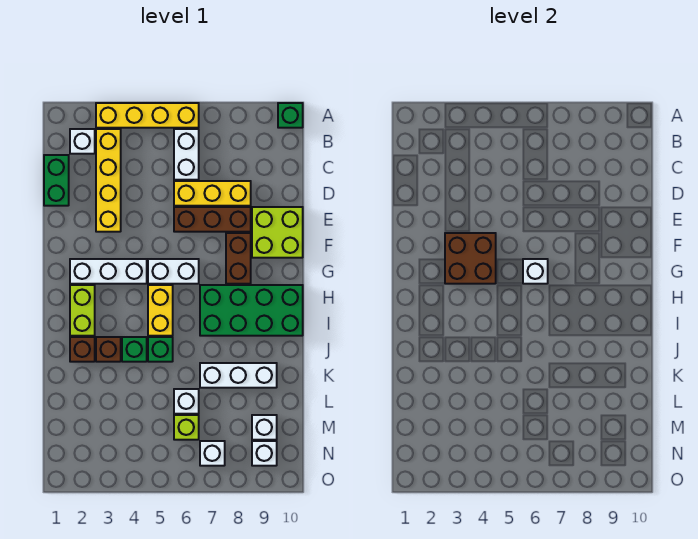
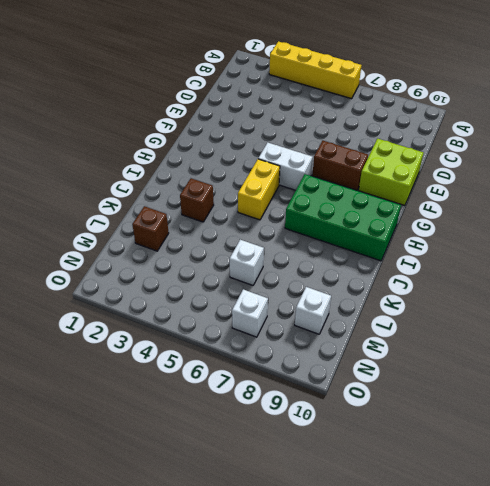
brown 1x2 brick [312,141,368,190] -> brown 1x2 brick turned to [226,233,251,284]
brown 1x1 brick [132,206,169,251] -> brown 1x1 brick moved to [70,337,95,362]
none -> green 1x1 brick [278,103,303,128]
none -> white 1x1 brick [70,129,95,154]
none -> yellow 1x4 brick [96,129,121,232]

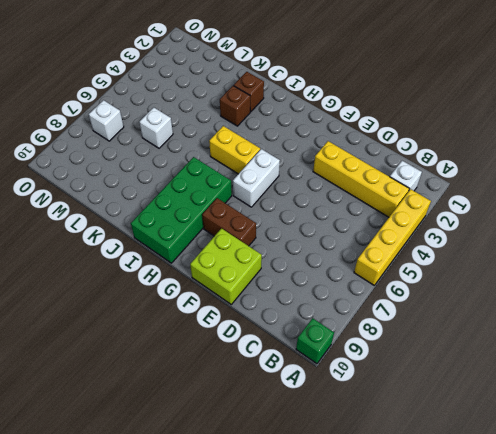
none -> white 1x2 brick [174,129,199,180]
none -> green 1x2 brick [44,155,69,206]
none -> yellow 1x3 brick [174,181,251,206]

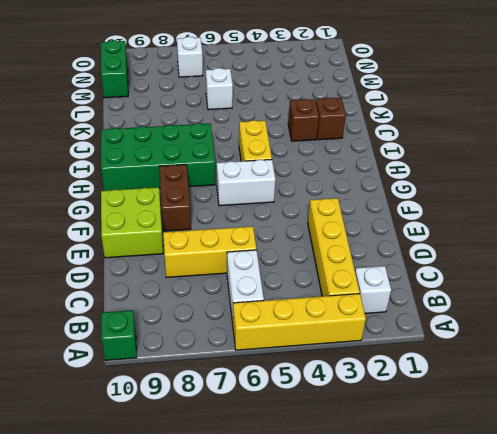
green 1x2 brick [101,40,128,98] -> green 1x2 brick moved to [44,155,69,206]
none -> brown 1x3 brick [174,207,251,232]
none -> white 1x3 brick [70,259,147,284]
none -> lime 1x2 brick [70,285,95,336]

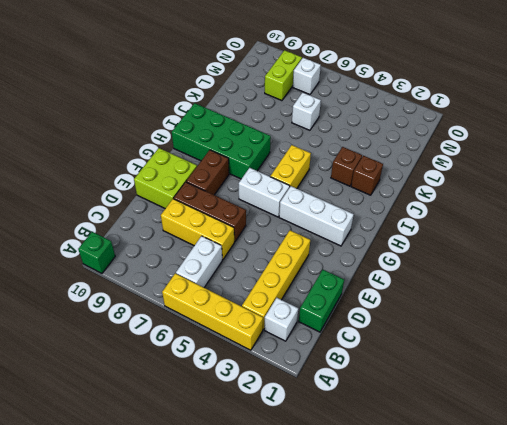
lime 1x2 brick [265,50,302,101] -> lime 1x2 brick moved to [70,285,95,336]
none -> green 1x1 brick [122,337,147,362]
none -> green 1x1 brick [148,337,173,362]
none -> white 1x3 brick [200,363,277,388]

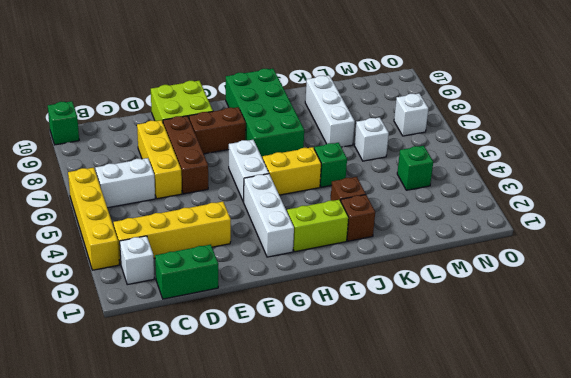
green 1x1 brick [397,146,433,190] -> green 1x1 brick moved to [122,337,147,362]
none -> lime 1x1 brick [174,415,199,440]
none -> white 1x1 brick [252,415,277,440]
none -> white 1x1 brick [252,441,277,466]

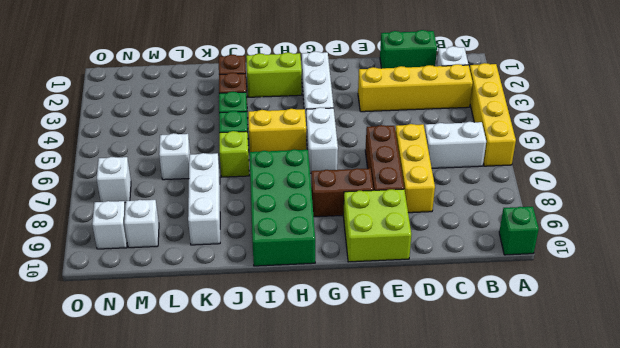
lime 1x1 brick [219,131,249,177] -> lime 1x1 brick moved to [174,415,199,440]
none -> brown 2x2 brick [445,233,496,284]
none -> white 1x1 brick [523,259,548,284]

